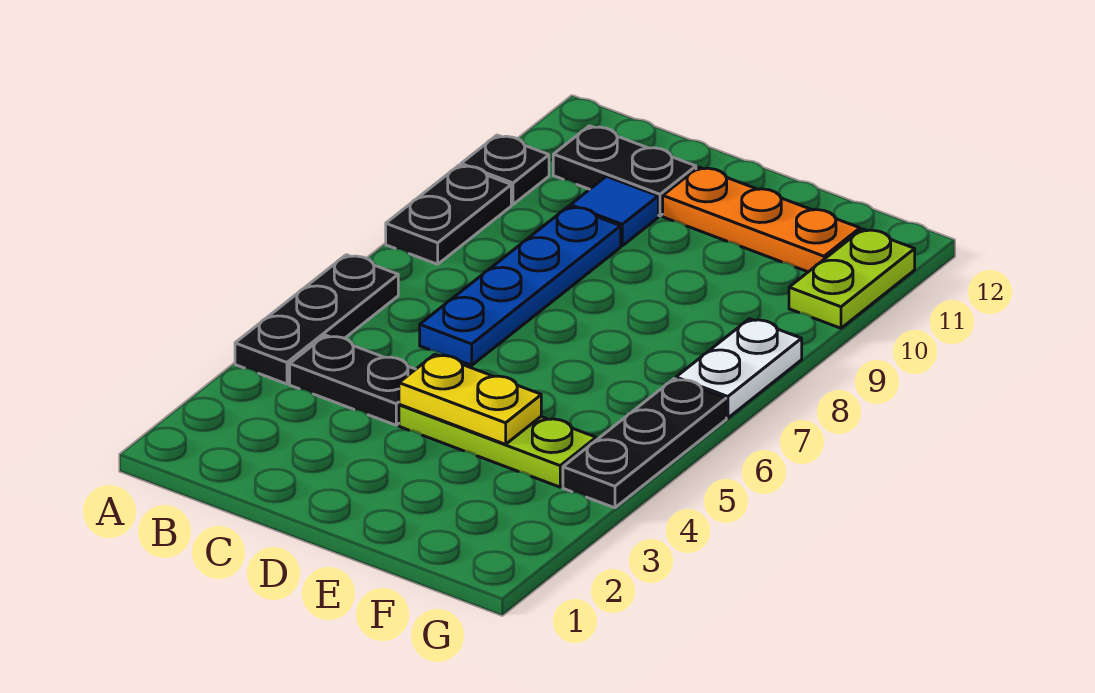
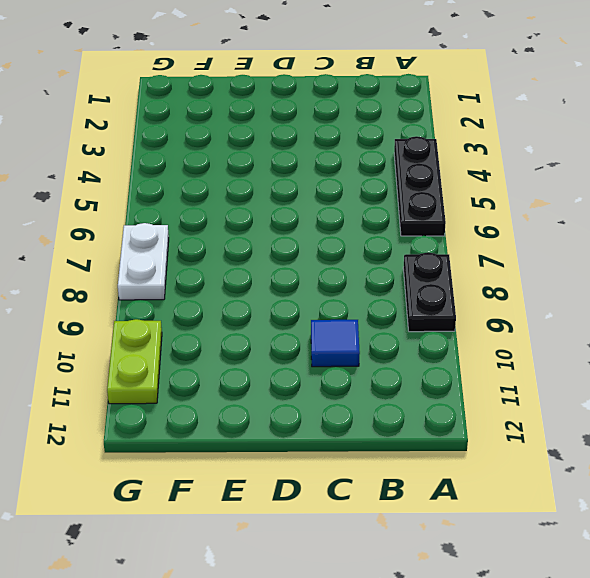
none -> black 1x1 plate [461,135,549,204]
none -> black 1x2 plate [290,335,416,425]
none -> black 1x2 plate [553,126,696,216]

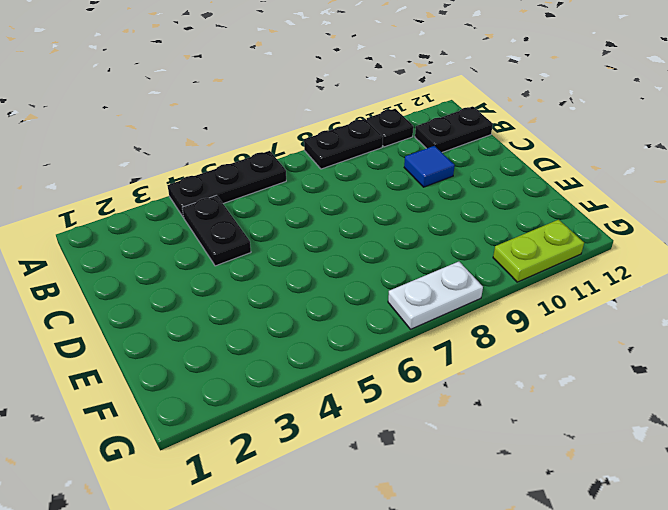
black 1x2 plate [415,106,493,152] -> black 1x2 plate turned to [553,126,696,216]
none -> blue 1x4 plate [420,206,621,365]
none -> lime 1x3 plate [399,404,596,487]
none -> orange 1x3 plate [663,167,860,272]

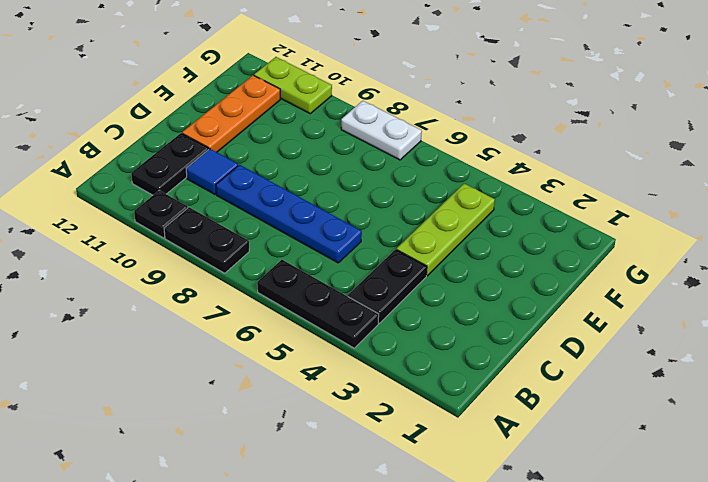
none -> black 1x3 plate [563,379,726,508]
none -> yellow 1x2 plate [399,354,541,444]

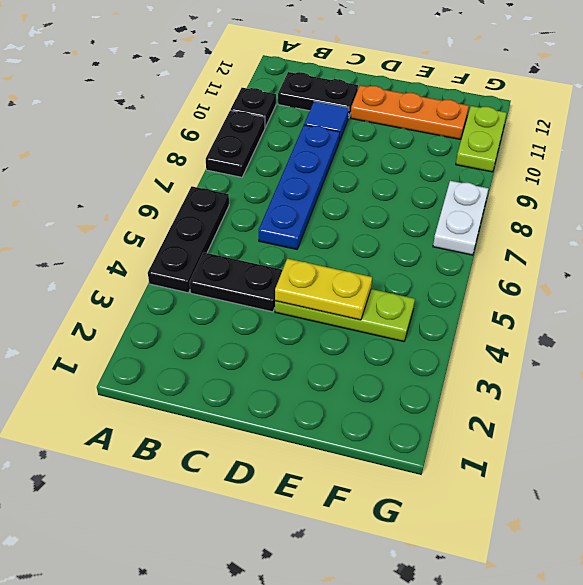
none -> black 1x3 plate [563,379,726,508]

